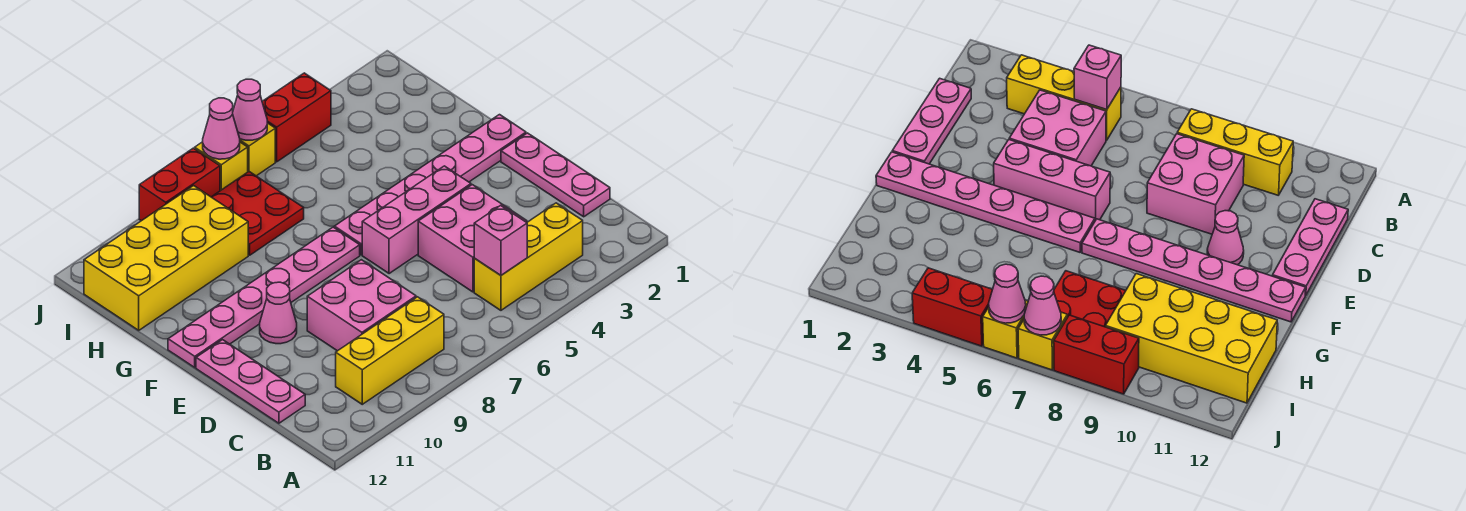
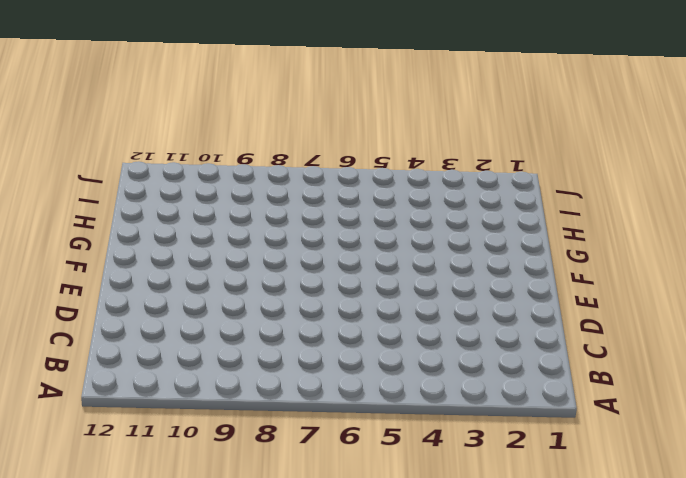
none -> yellow 1x3 brick [474,203,583,310]
none -> yellow 1x3 brick [336,297,444,404]
none -> pink 1x3 plate [501,133,610,217]

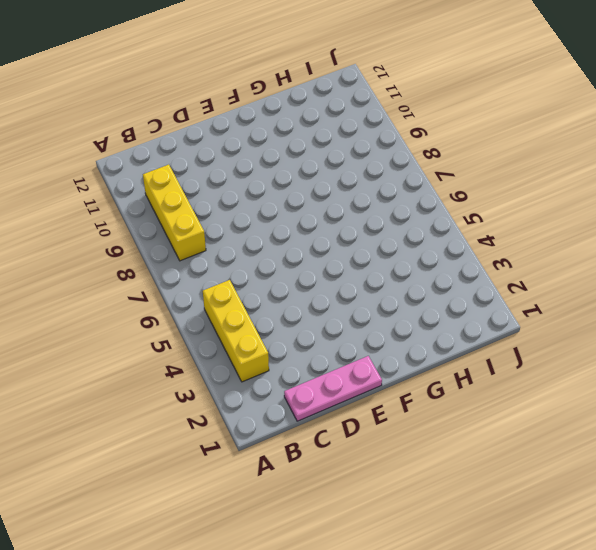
none -> pink 2x2 brick [418,185,527,292]
none -> pink 2x2 brick [307,260,416,351]
none -> pink 1x3 plate [196,340,305,423]

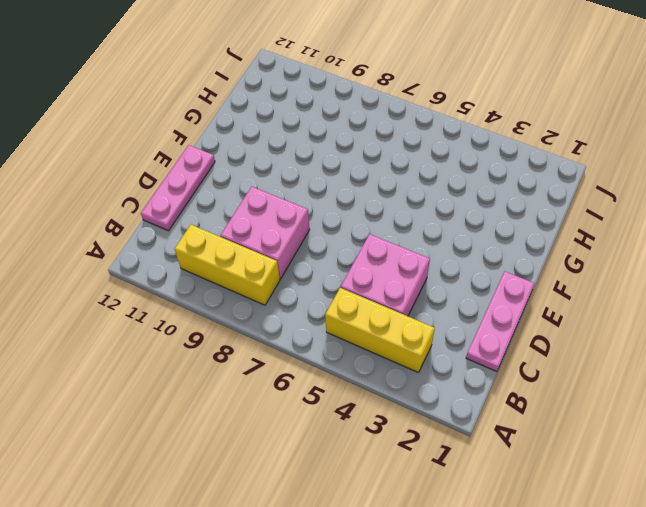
none -> pink 1x3 brick [362,166,471,274]
none -> pink 1x1 cone [260,282,297,344]
none -> pink 1x6 plate [334,115,526,255]

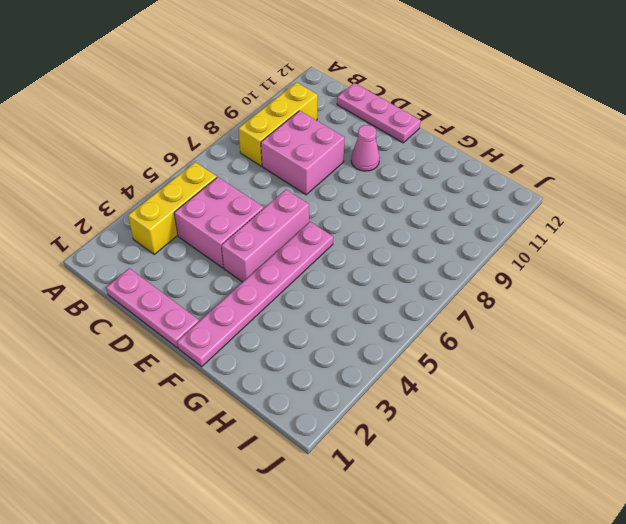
none -> pink 1x6 plate [168,227,360,368]
none -> red 2x2 plate [212,172,304,255]
none -> yellow 2x4 brick [84,186,248,330]

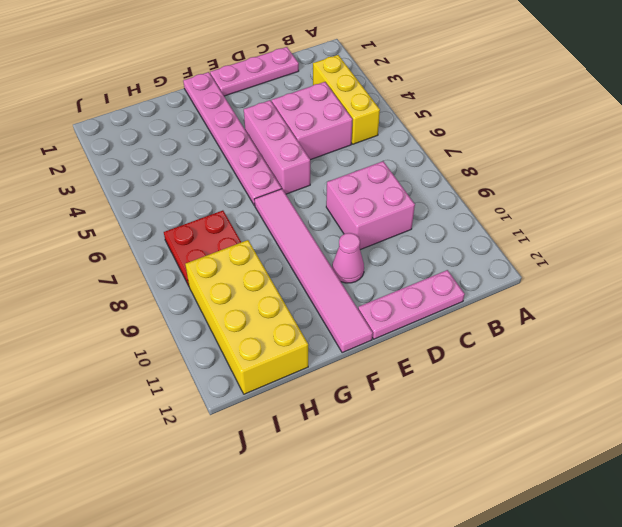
pink 1x6 tile [254,189,373,353] -> pink 1x6 plate [168,227,360,368]
none -> yellow 1x3 brick [336,297,444,404]
none -> red 1x2 brick [262,73,331,162]
none -> yellow 1x1 brick [240,123,275,176]

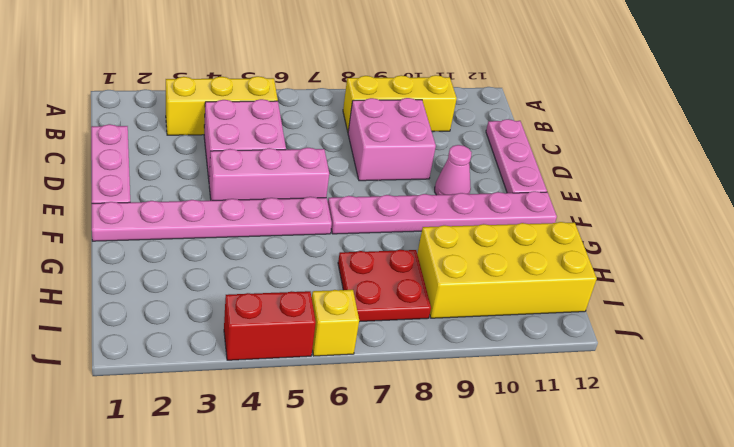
none -> yellow 1x1 brick [195,142,248,191]
none -> red 1x2 brick [139,148,220,221]
none -> pink 1x1 brick [474,205,527,275]

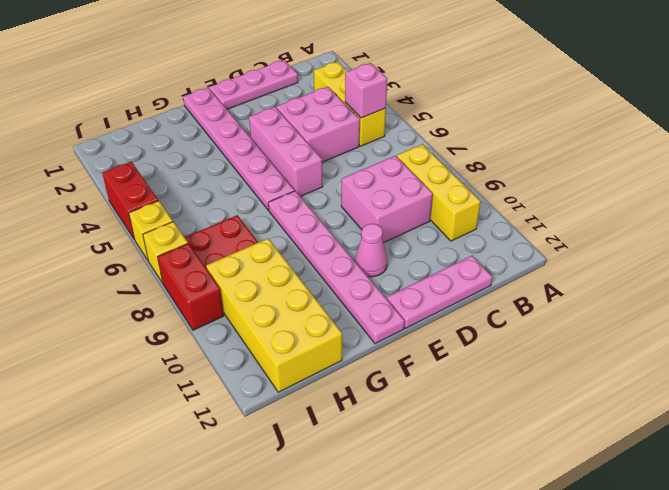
none -> pink 1x1 cone [233,79,267,140]
none -> pink 1x1 cone [203,98,240,159]

